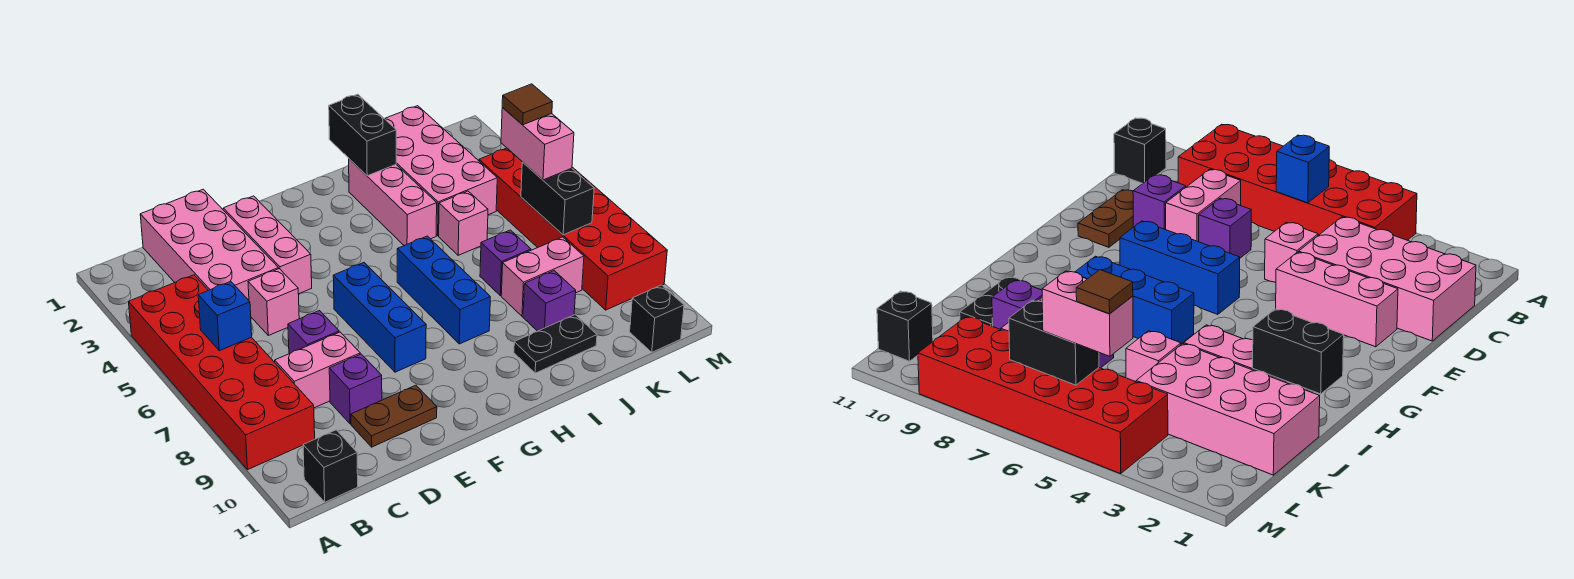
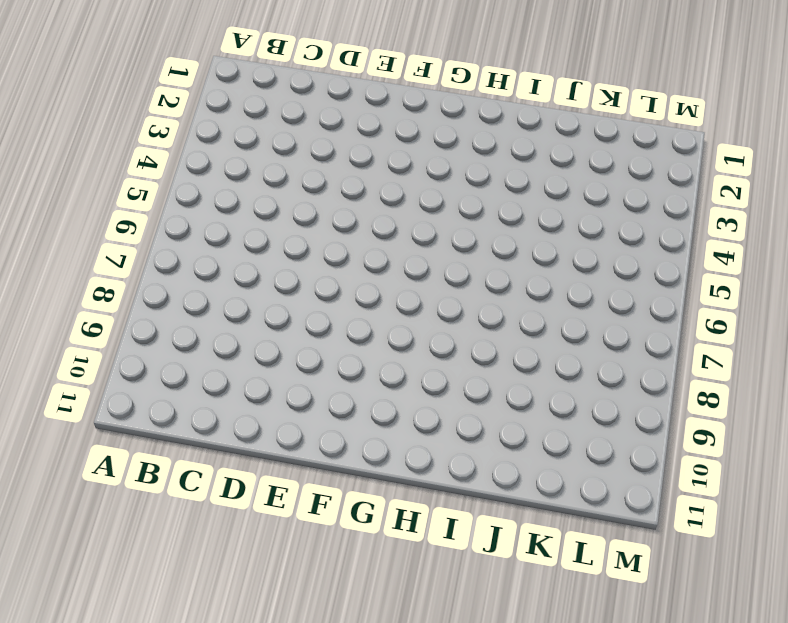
none -> red 2x6 brick [129,275,315,470]
none -> black 1x1 brick [303,430,358,502]
none -> pink 2x4 brick [140,189,278,300]

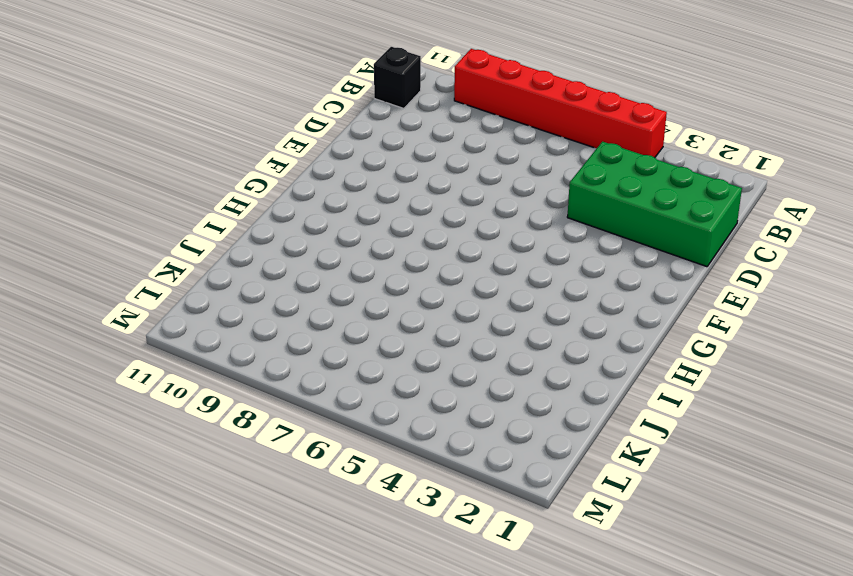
red 1x6 brick [454,49,667,157] -> red 2x6 brick [129,275,315,470]
green 2x4 brick [567,142,742,267] -> pink 2x4 brick [140,189,278,300]
none -> pink 1x2 brick [275,332,360,408]
none -> pink 1x1 brick [248,269,299,335]
none -> purple 1x1 brick [288,311,339,354]

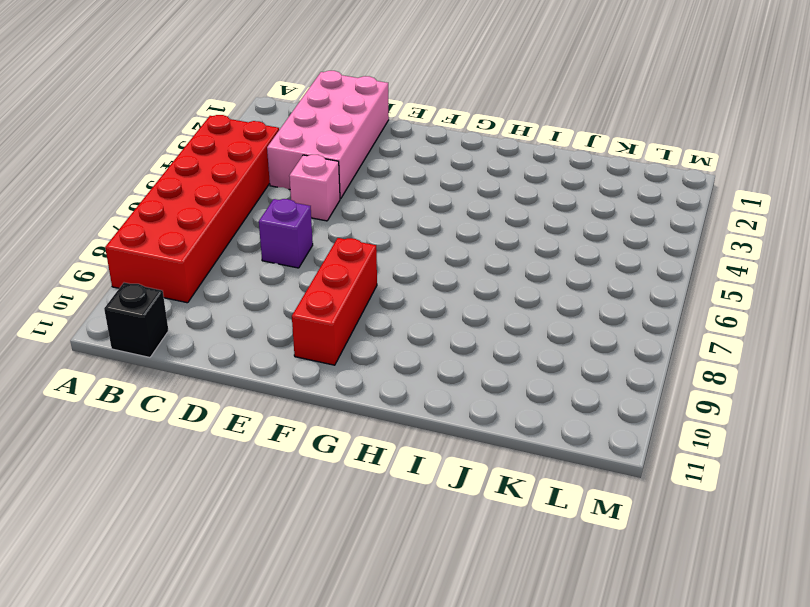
red 1x3 brick [292,238,377,365] -> blue 1x3 brick [333,263,426,372]
none -> pink 1x2 brick [275,332,360,408]
none -> purple 1x1 brick [329,354,382,424]
none -> brown 1x2 plate [351,385,437,447]

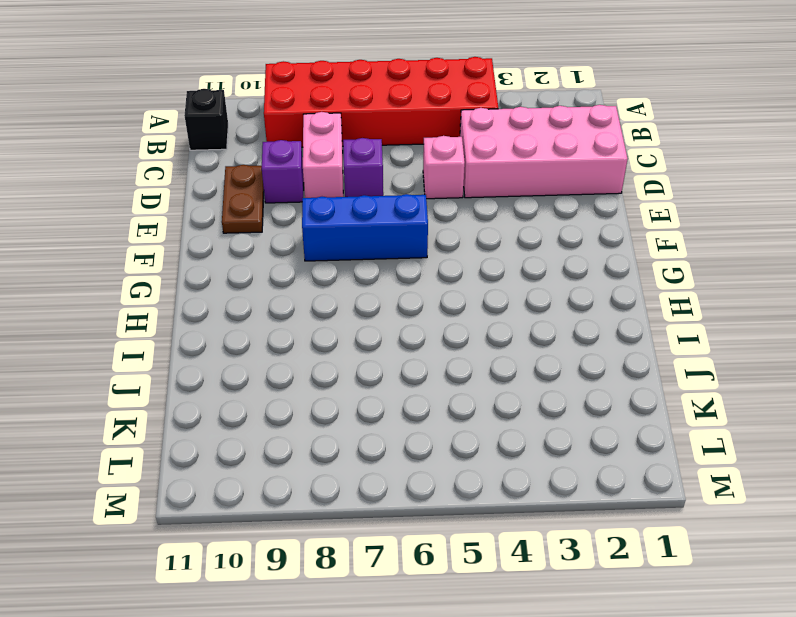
none -> pink 1x3 brick [223,196,312,294]
none -> blue 1x3 brick [397,236,490,344]
none -> pink 1x3 brick [349,159,437,246]

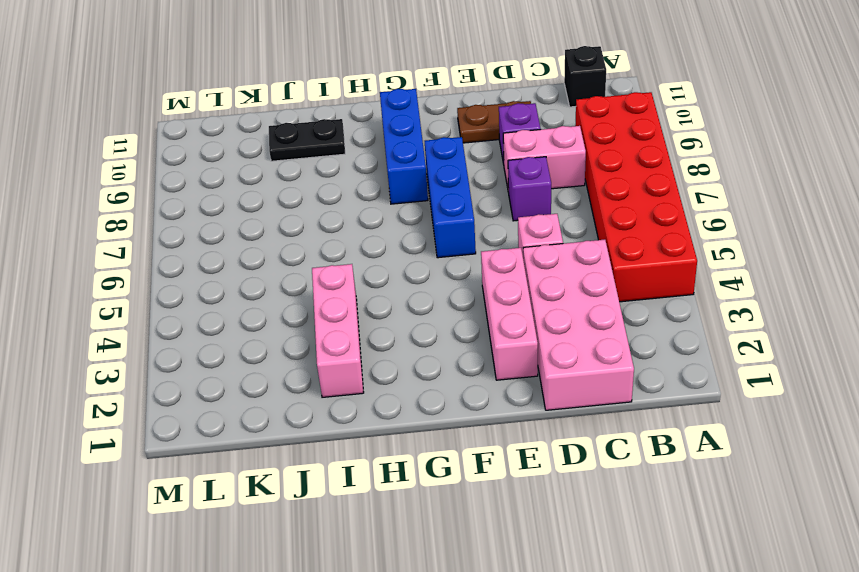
blue 1x3 brick [380,89,428,204] -> blue 1x3 brick moved to [397,236,490,344]
none -> pink 2x4 brick [385,106,497,236]
none -> pink 1x1 brick [439,191,488,255]
none -> purple 1x1 brick [480,230,531,296]

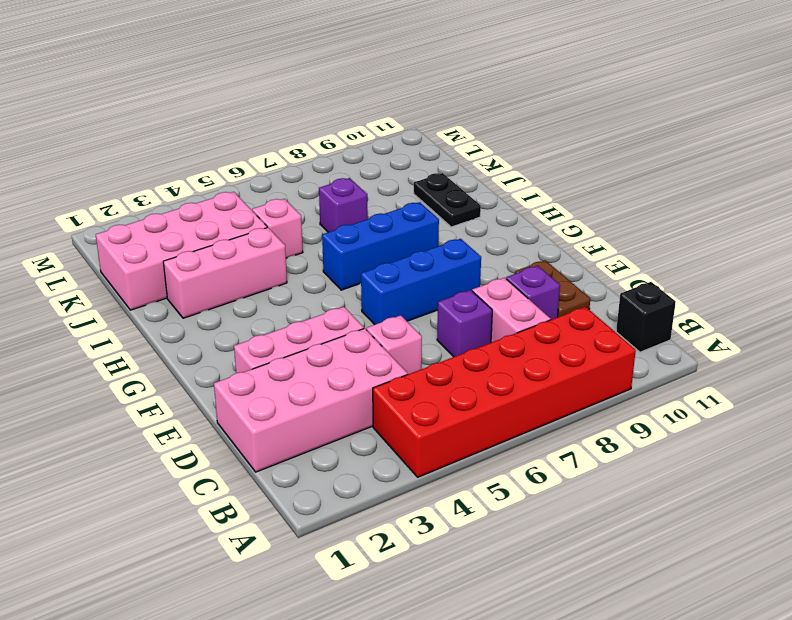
none -> pink 1x2 brick [501,237,584,316]
none -> purple 1x1 brick [523,271,576,331]
none -> red 2x6 brick [479,148,667,310]

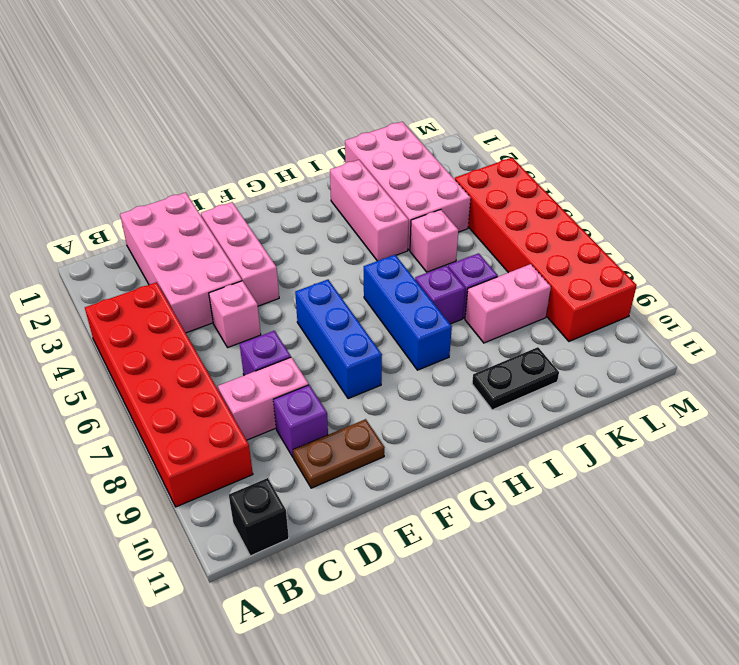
purple 1x1 brick [415,266,465,324] -> purple 1x1 brick moved to [523,271,576,331]
none -> black 1x1 brick [630,285,684,352]
none -> blue 1x1 brick [198,281,252,351]
none -> black 1x2 brick [329,94,396,176]

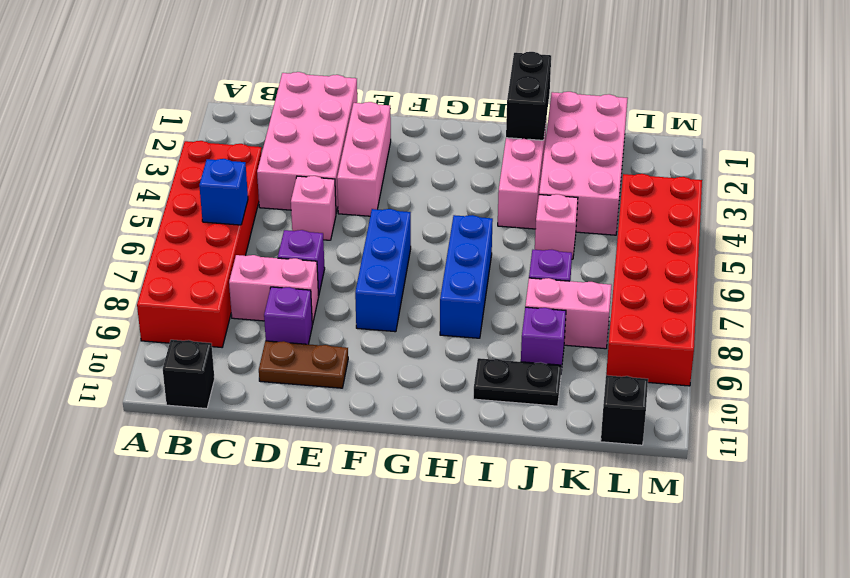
none -> black 1x2 brick [521,162,594,235]
none -> pink 1x2 brick [501,108,574,180]
none -> brown 1x1 tile [502,84,552,125]

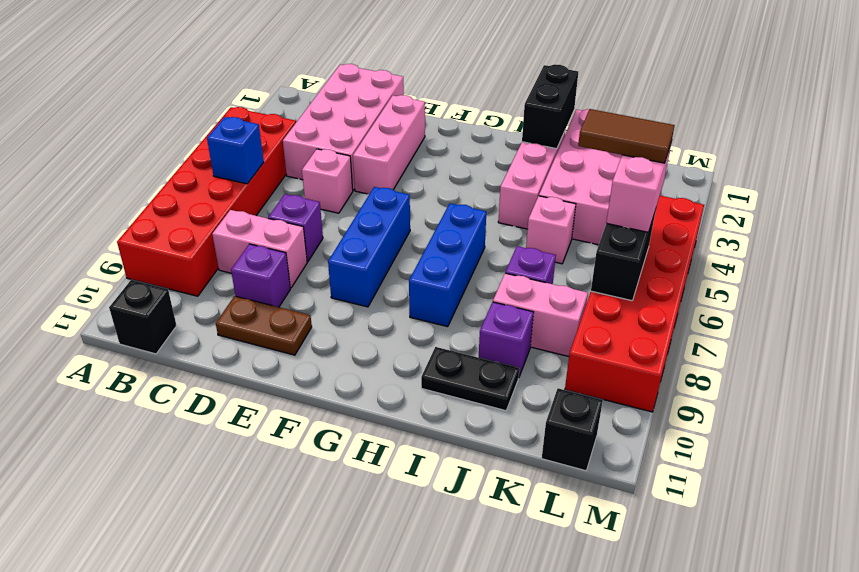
brown 1x2 tile [578,109,675,163] -> brown 1x1 tile [502,84,552,125]

